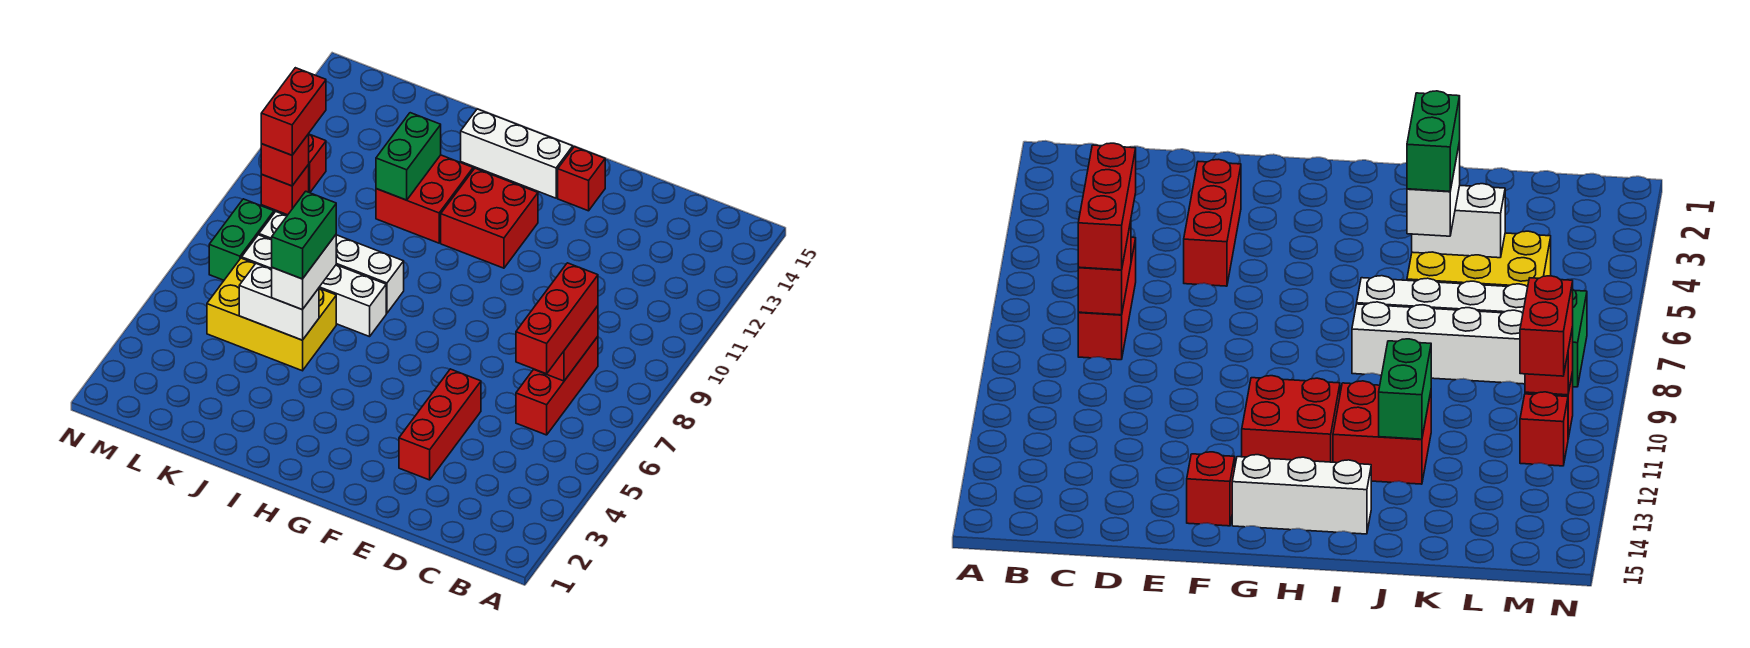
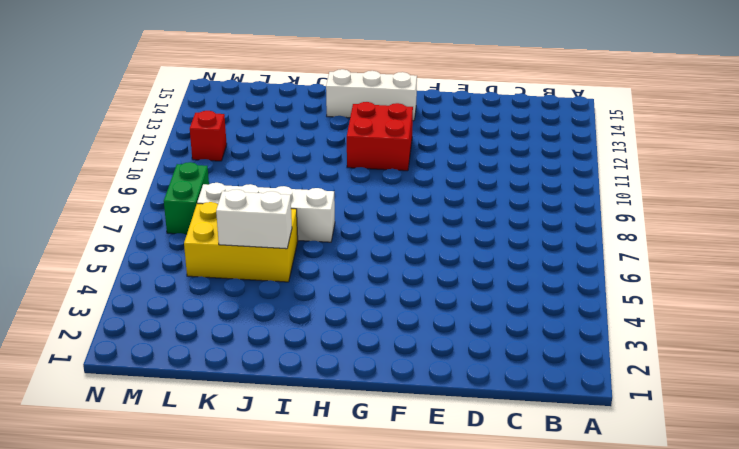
none -> red 1x3 brick [516,337,598,435]
none -> red 1x3 brick [399,369,481,480]
none -> red 1x1 brick [558,147,605,211]

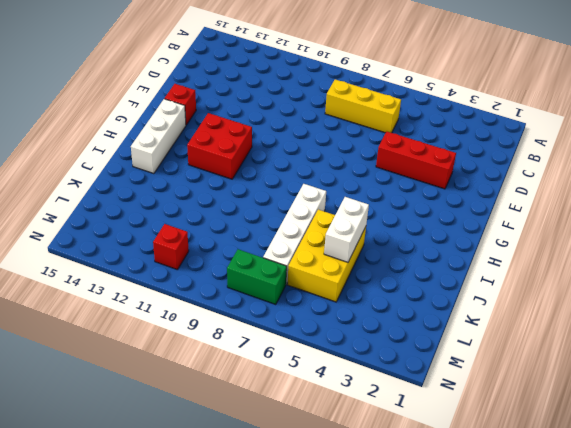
yellow 1x3 brick [325,79,401,133] -> red 1x3 brick [516,337,598,435]
none -> white 1x4 brick [259,212,404,313]
none -> red 2x2 brick [376,155,473,243]
none -> red 1x1 brick [261,165,309,215]

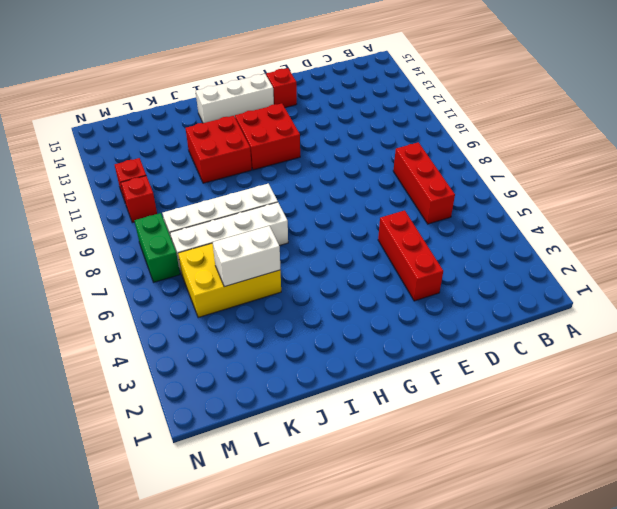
none -> red 1x2 brick [534,306,598,381]
none -> green 1x2 brick [376,113,441,200]
none -> red 1x1 brick [261,134,309,186]

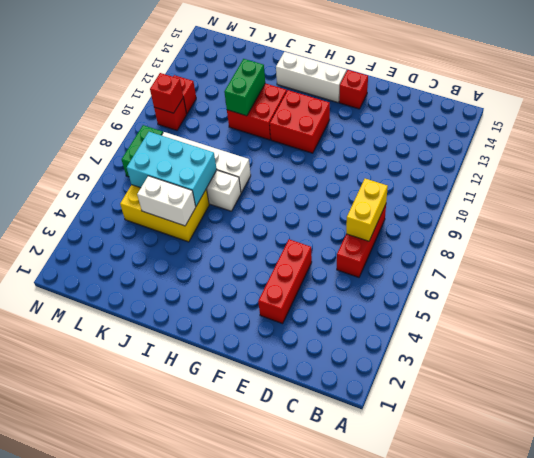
yellow 1x2 brick [346,179,388,241] -> red 1x2 brick [534,306,598,381]
cyan 2x3 brick [127,132,217,206] -> none
none -> red 1x3 brick [516,263,598,374]
none -> white 1x2 brick [272,235,336,310]
none -> red 1x2 brick [261,68,326,155]

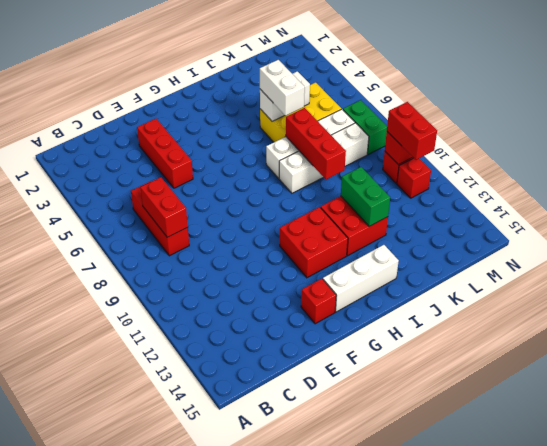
red 1x3 brick [286,108,346,179] -> red 1x3 brick moved to [516,263,598,374]
none -> green 1x2 brick [272,191,336,279]

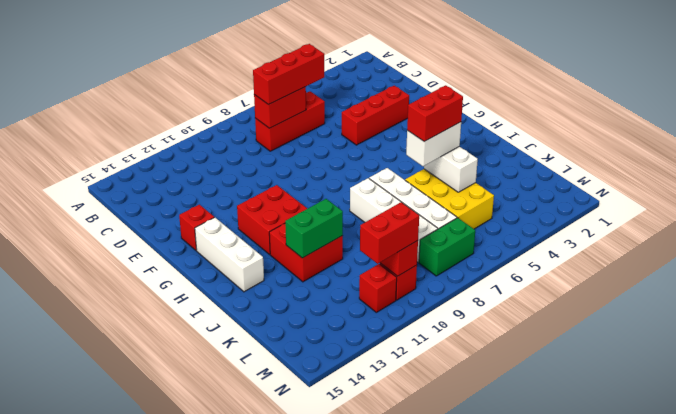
red 1x2 brick [407,85,463,142] -> green 1x2 brick [272,191,336,279]

